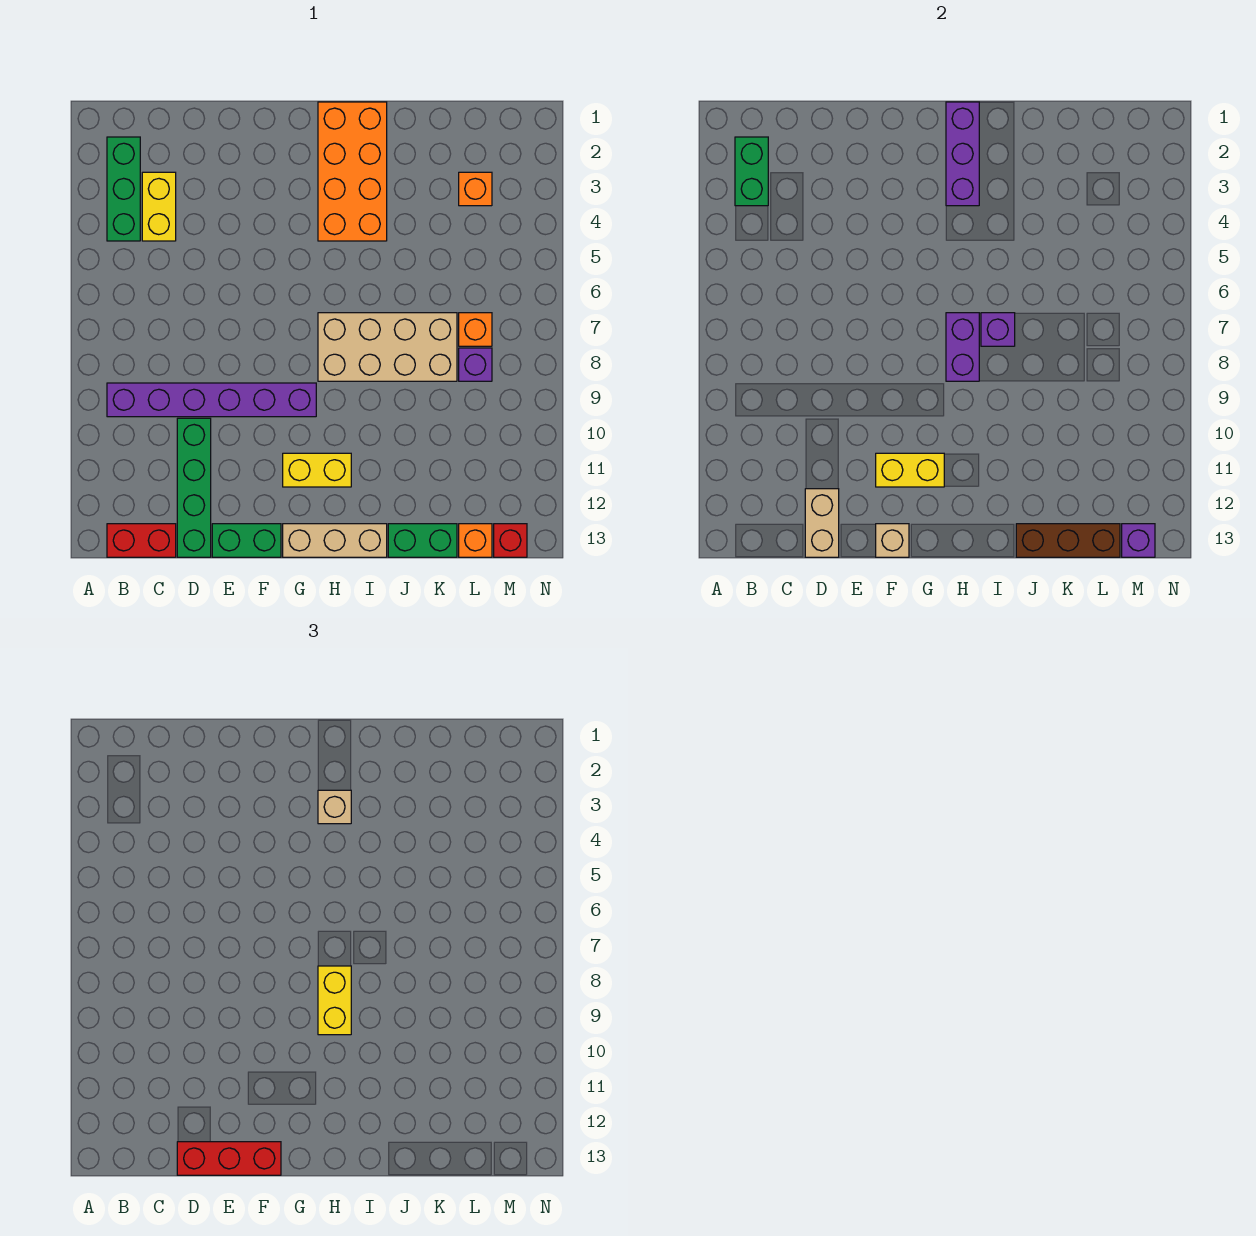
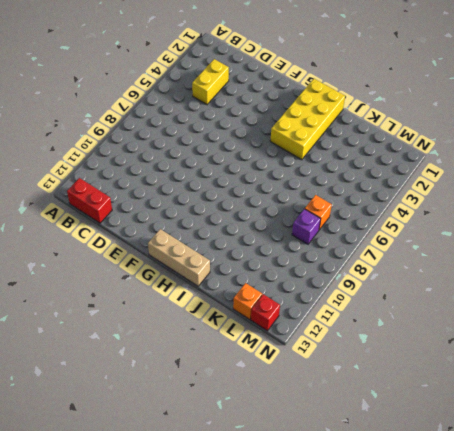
yellow 2x4 brick [270,79,345,160] -> orange 2x4 brick [318,102,387,241]
none -> green 1x3 brick [107,137,140,241]
none -> purple 1x6 brick [107,383,316,417]
none -> green 1x4 brick [177,418,211,557]

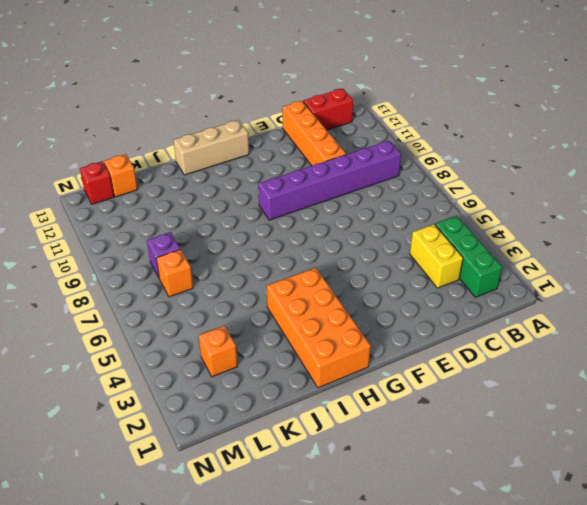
orange 1x4 brick [282,101,346,166] -> green 1x4 brick [177,418,211,557]
none -> green 1x2 brick [212,524,281,557]
none -> yellow 1x2 brick [283,453,351,487]
none -> tan 2x4 brick [318,313,457,381]

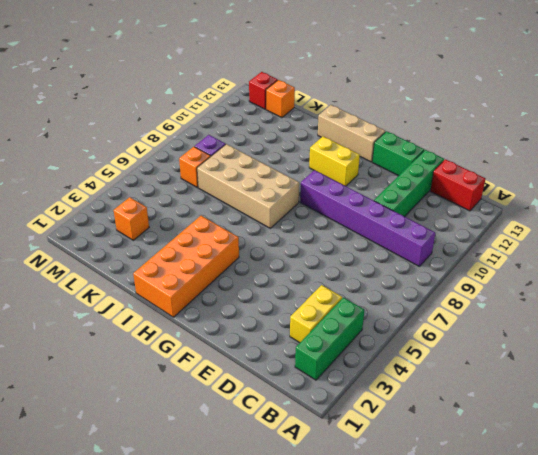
none -> green 1x2 brick [388,524,457,557]
none -> green 1x2 brick [735,137,768,206]
none -> tan 1x2 brick [805,489,839,557]

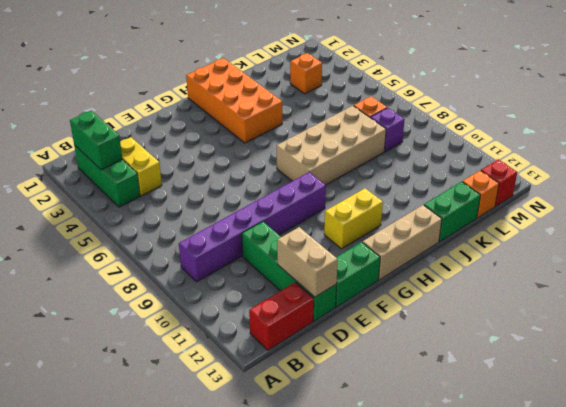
none -> yellow 1x2 brick [876,453,944,487]
none -> tan 1x1 brick [876,524,909,557]
none -> purple 1x3 brick [946,102,979,206]

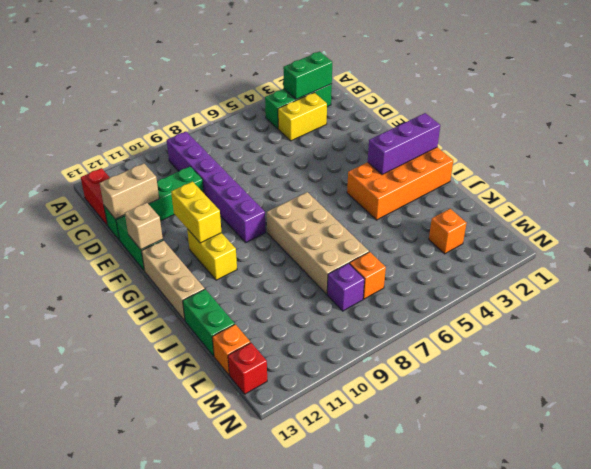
none -> purple 1x2 brick [946,313,979,381]
none -> purple 1x1 brick [981,313,1015,346]
none -> brown 1x3 brick [1016,524,1120,557]

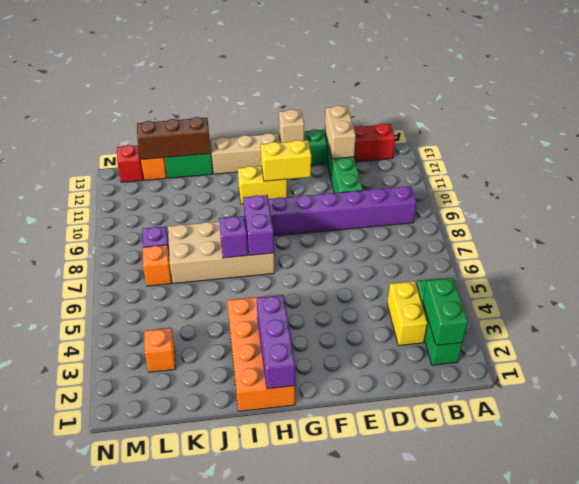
none -> purple 1x1 brick [1122,524,1155,557]
none -> red 1x3 brick [177,1142,281,1175]
none -> tan 1x1 brick [318,790,351,824]

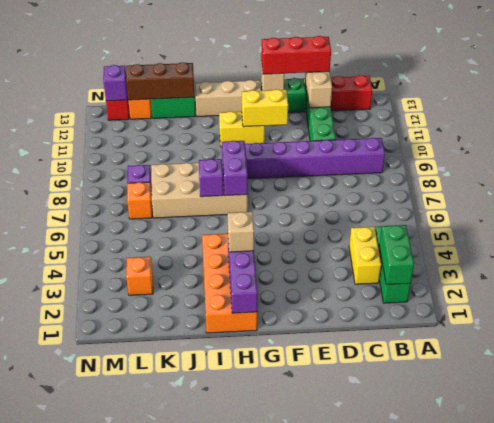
none -> yellow 1x2 brick [318,966,351,1035]

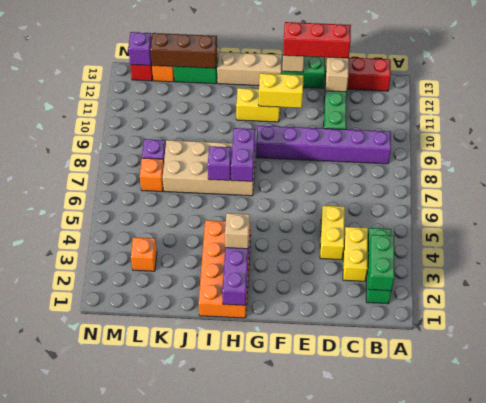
yellow 1x2 brick [320,206,345,260] -> yellow 1x2 brick moved to [318,966,351,1035]

